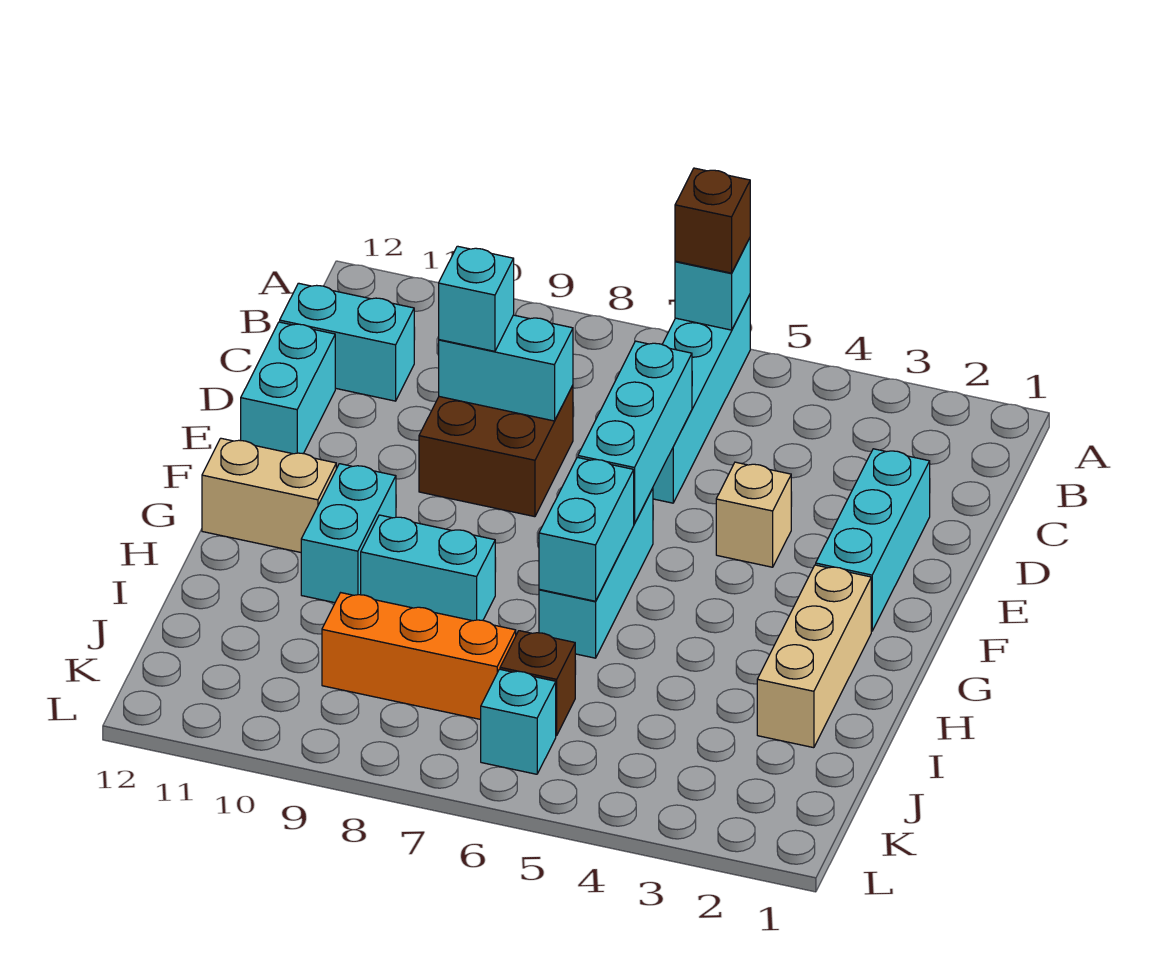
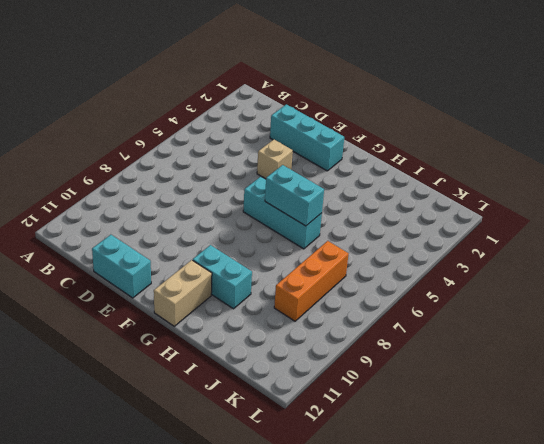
none -> cyan 1x4 brick [653,295,750,503]
none -> cyan 1x2 brick [280,283,414,401]
none -> brown 2x2 brick [419,385,573,517]

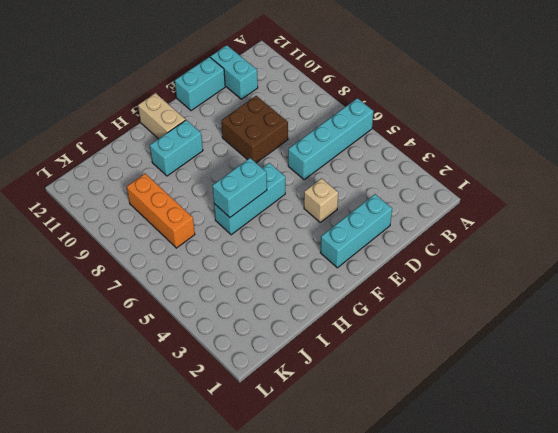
none -> tan 1x3 brick [757,565,871,748]
none -> cyan 1x2 brick [361,515,495,621]
none -> brown 1x1 brick [500,631,575,736]

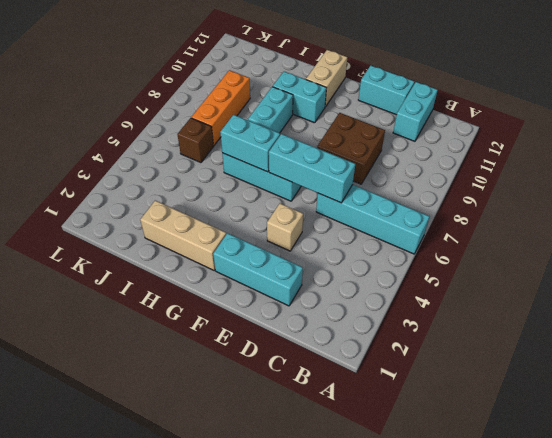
none -> cyan 1x1 brick [481,669,556,774]
none -> cyan 1x1 brick [675,238,750,330]
none -> cyan 1x2 brick [439,315,573,421]

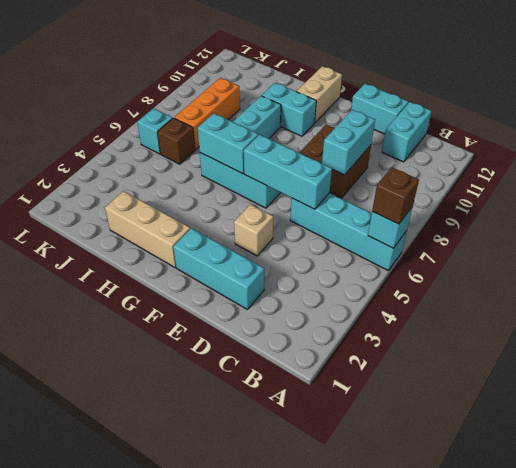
none -> cyan 1x1 brick [439,246,514,351]

